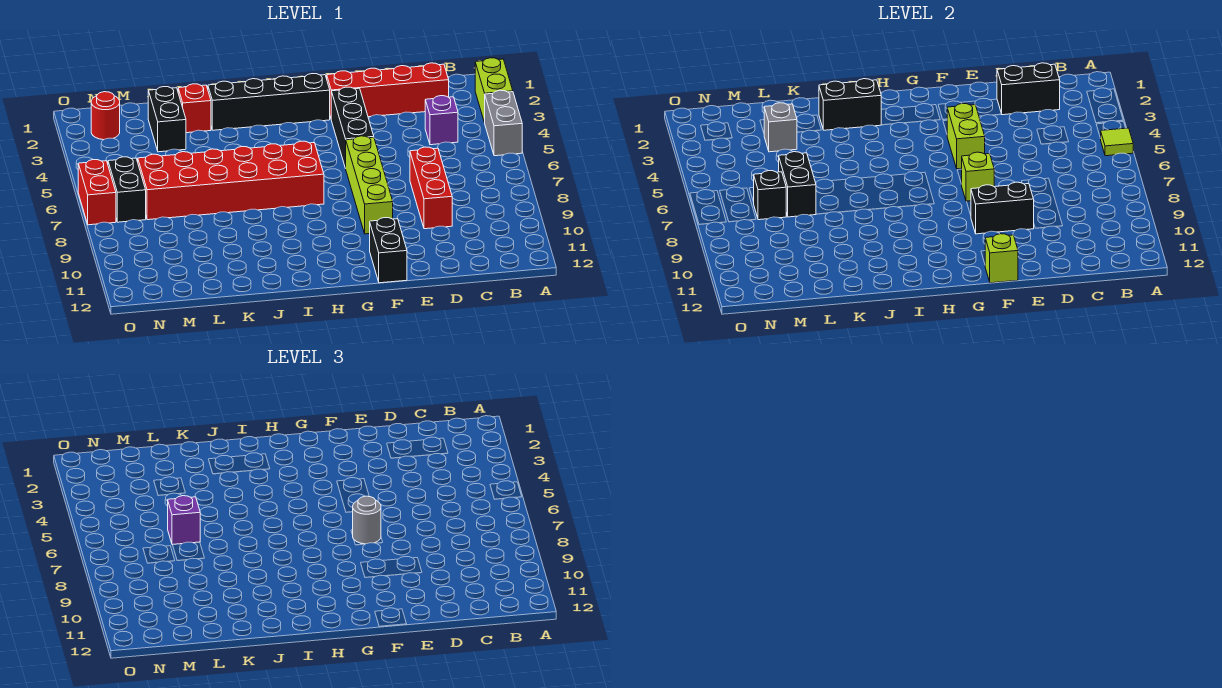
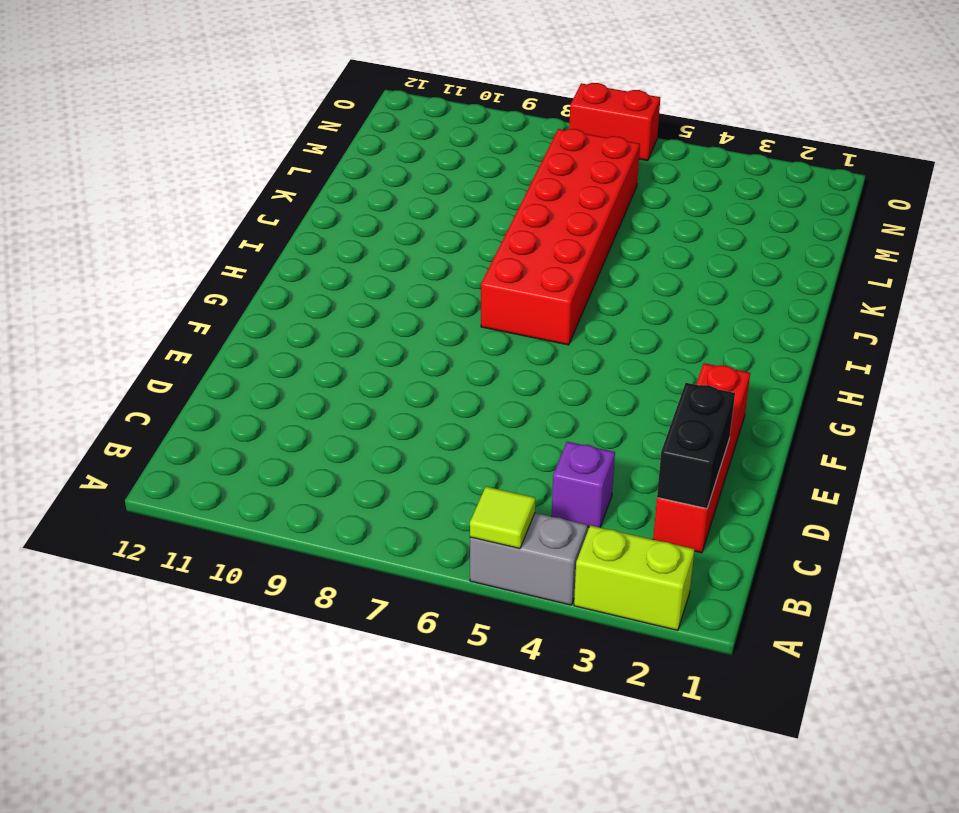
none -> red 1x3 brick [410,147,452,229]
none -> black 1x3 brick [331,87,374,168]
none -> lime 1x4 brick [346,136,393,234]

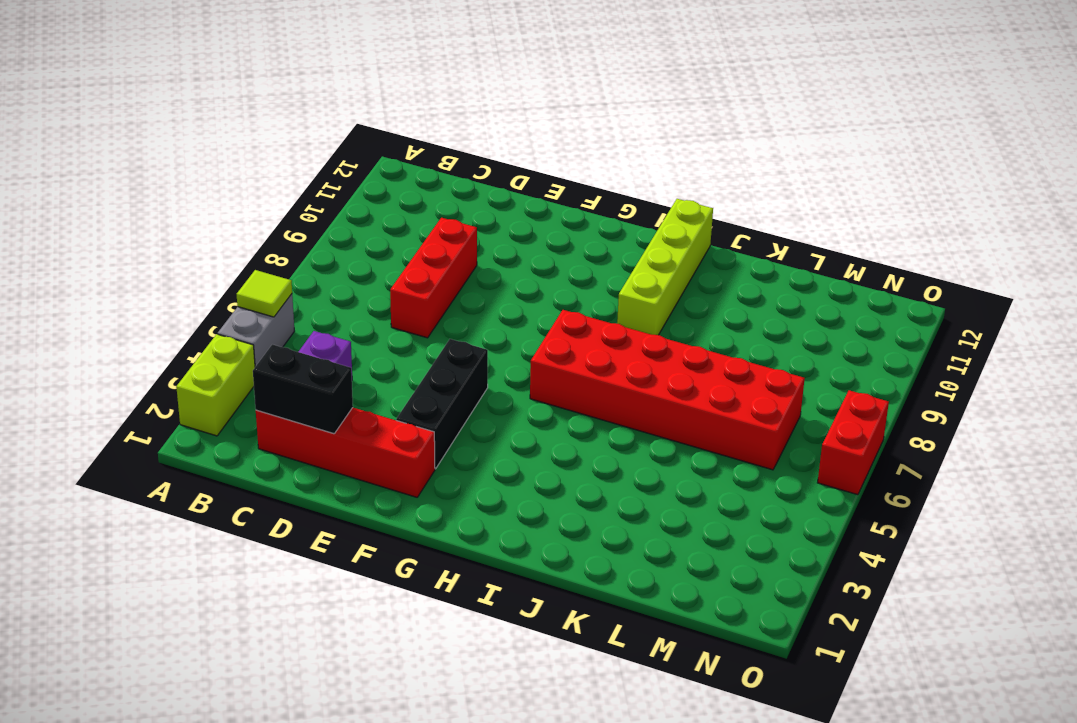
lime 1x4 brick [617,199,713,335] -> lime 1x4 brick moved to [346,136,393,234]
none -> black 1x2 brick [370,218,407,283]
none -> black 1x4 brick [208,74,330,130]
none -> red 1x1 brick [178,84,211,133]

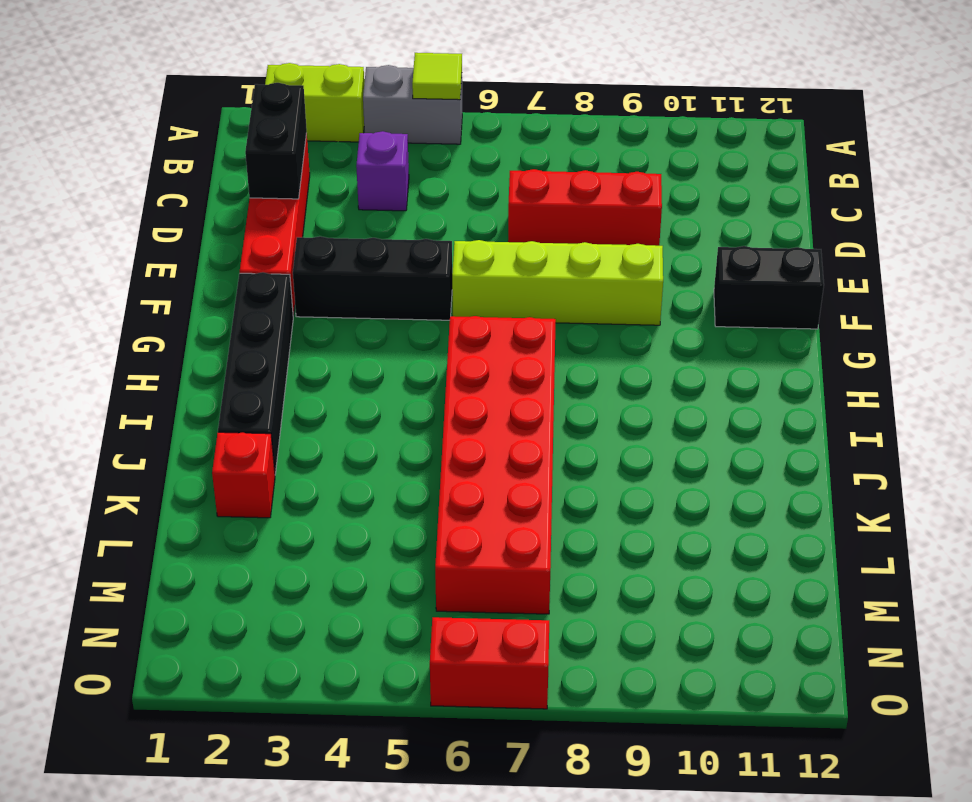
none -> black 1x2 brick [148,87,186,152]
none -> red 1x1 round brick [91,92,120,140]
none -> black 1x2 brick [108,157,146,222]

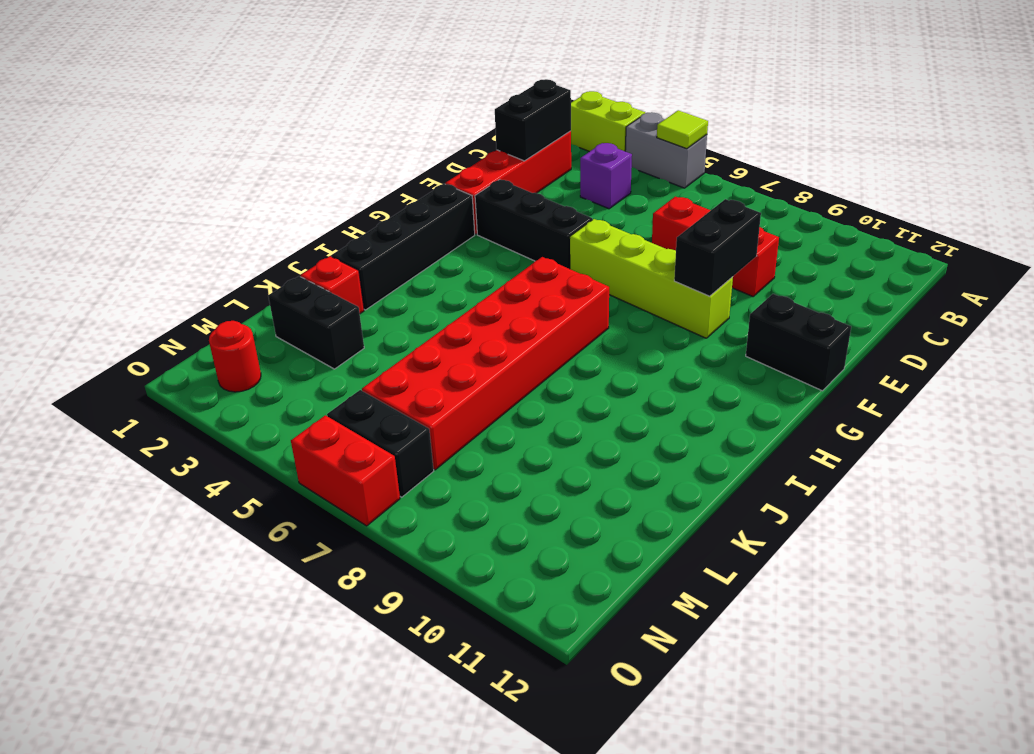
none -> lime 1x2 brick [947,103,985,169]
none -> lime 1x1 brick [962,152,994,201]
none -> lime 1x1 brick [985,234,1018,283]

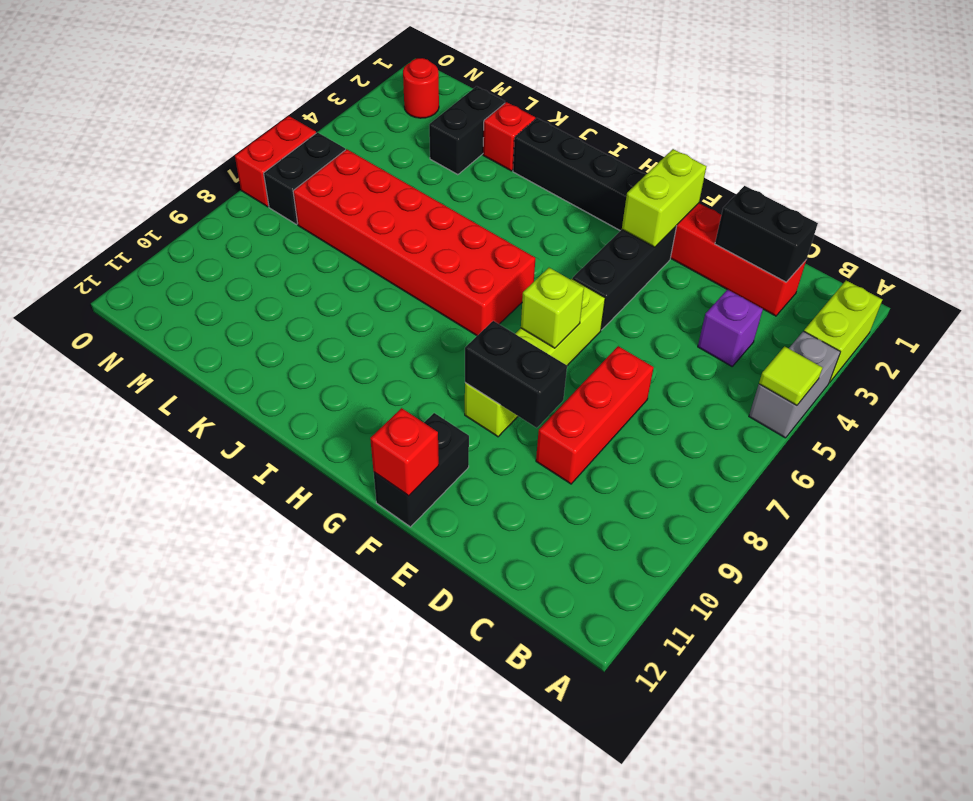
lime 1x2 brick [622,149,706,247] -> lime 1x2 brick moved to [947,103,985,169]
red 1x1 brick [370,408,439,496] -> lime 1x1 brick [985,234,1018,283]
none -> black 1x2 brick [819,79,881,130]
none -> grey 1x1 brick [764,103,797,152]
none -> black 1x2 brick [779,152,816,217]

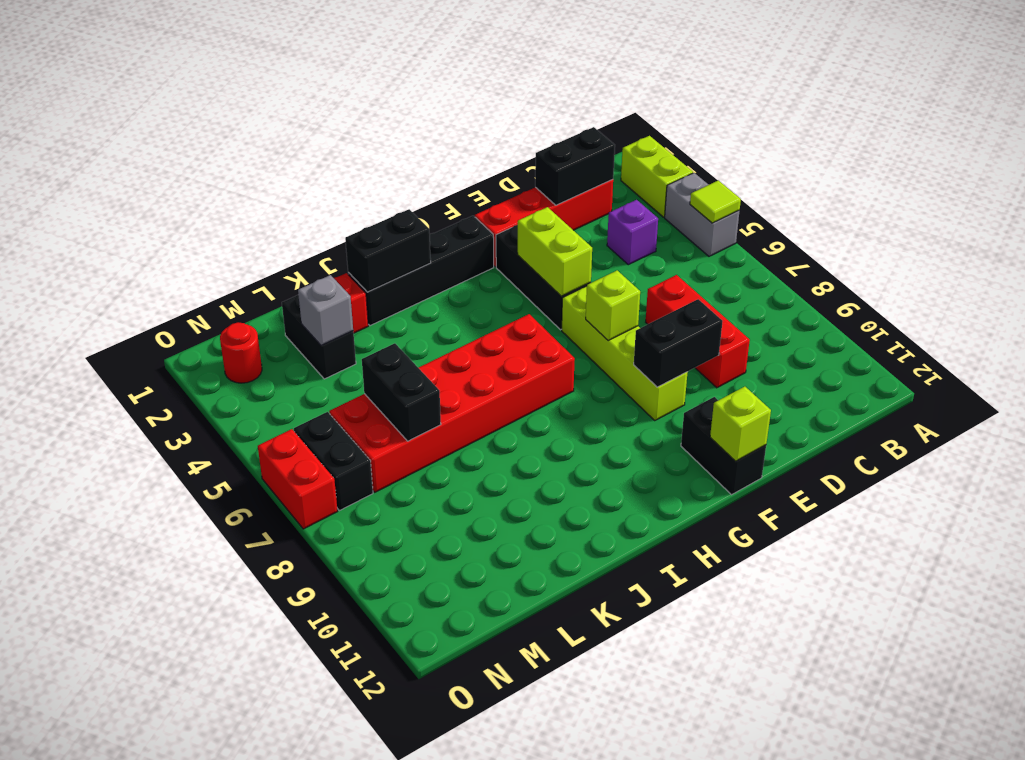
none -> black 1x1 brick [754,171,786,220]
none -> grey 1x1 round brick [353,496,381,544]
none -> purple 1x1 brick [168,496,200,545]

